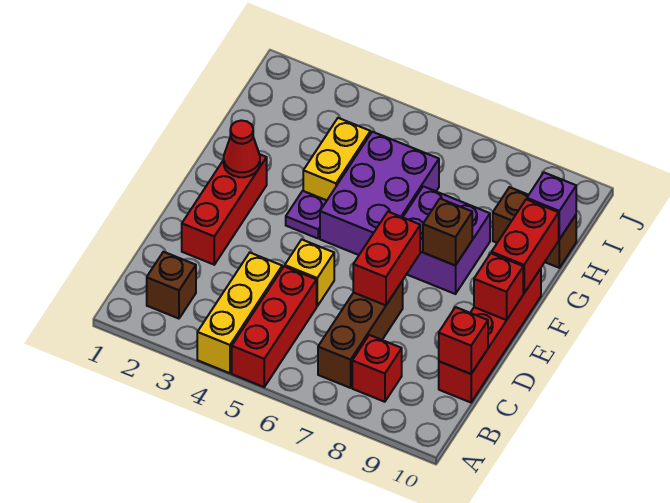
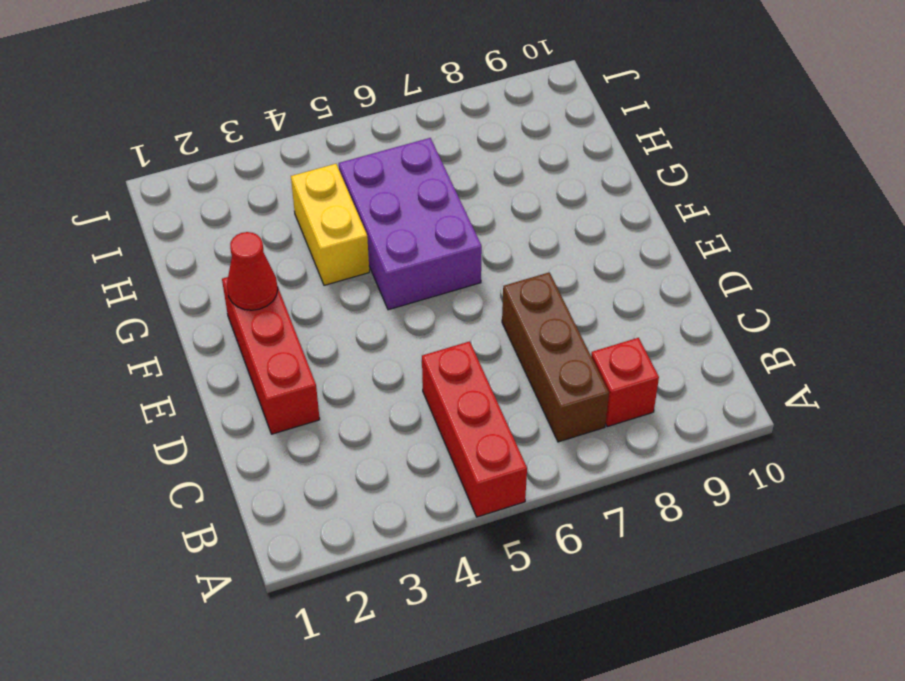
none -> yellow 1x3 brick [197,253,282,373]
none -> brown 1x1 brick [147,252,196,319]
none -> red 1x4 brick [439,269,541,402]

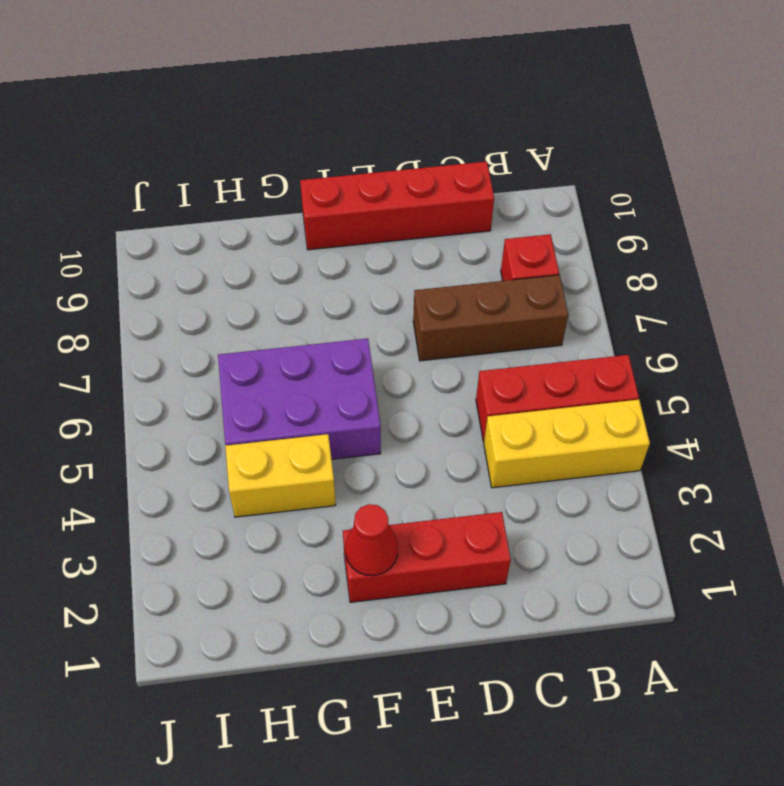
none -> brown 1x1 brick [147,252,196,319]
none -> yellow 1x1 brick [285,240,334,306]
none -> purple 1x1 plate [286,191,327,238]

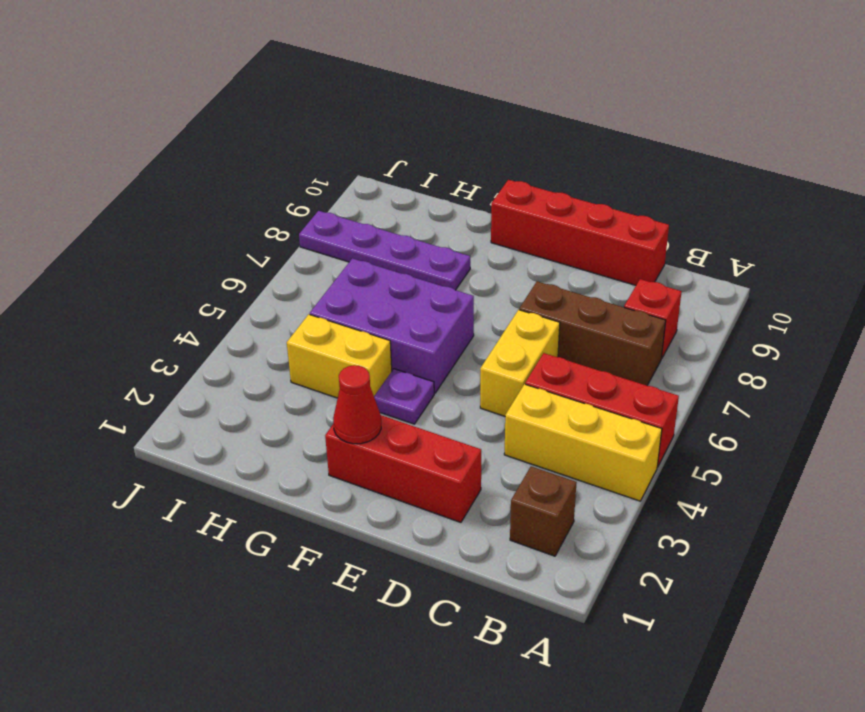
yellow 1x2 brick [480,310,560,416] -> yellow 1x1 brick [285,240,334,306]
purple 1x4 plate [299,211,470,290] -> purple 2x2 brick [403,186,490,294]
none -> brown 1x2 brick [493,187,576,268]
none -> red 1x1 brick [439,307,488,374]
none -> red 1x2 brick [353,212,420,305]

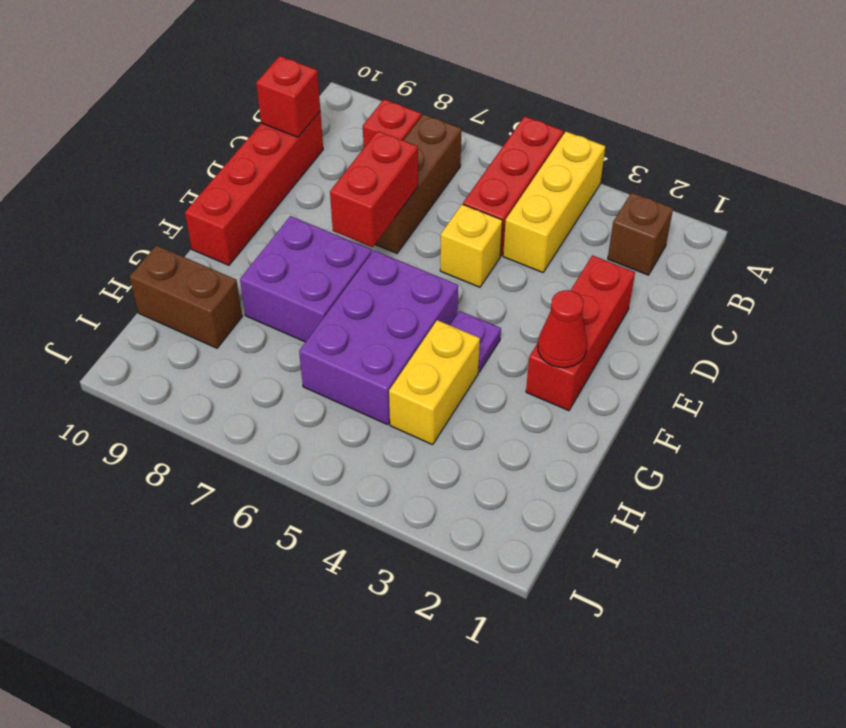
none -> red 1x1 brick [474,253,523,320]
none -> brown 1x1 brick [423,199,472,266]
none -> red 1x2 brick [492,199,559,293]

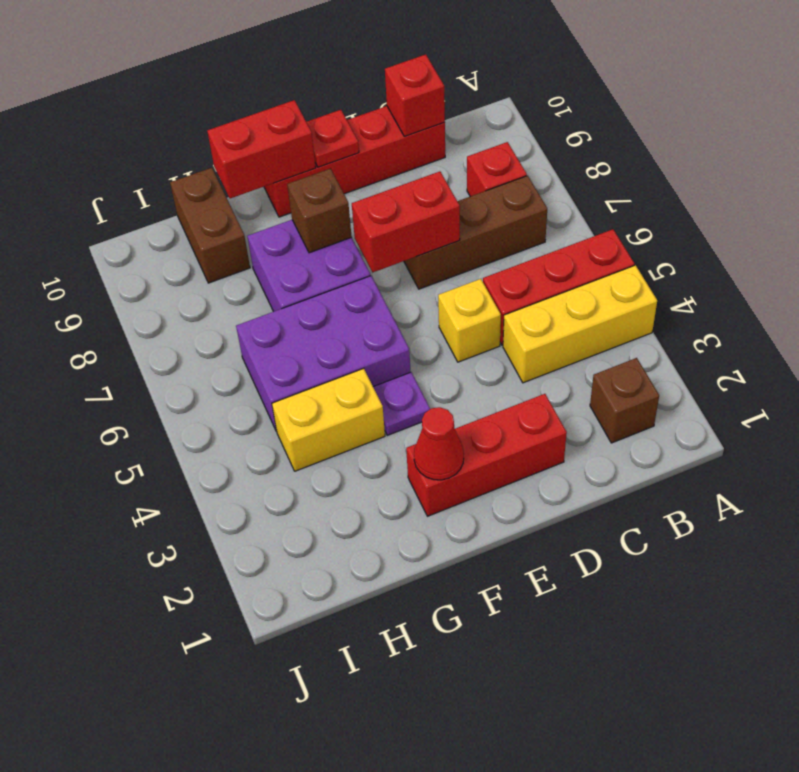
red 1x1 plate [307,110,359,167] -> red 1x1 brick [474,253,523,320]
none -> purple 1x1 brick [527,173,576,239]

